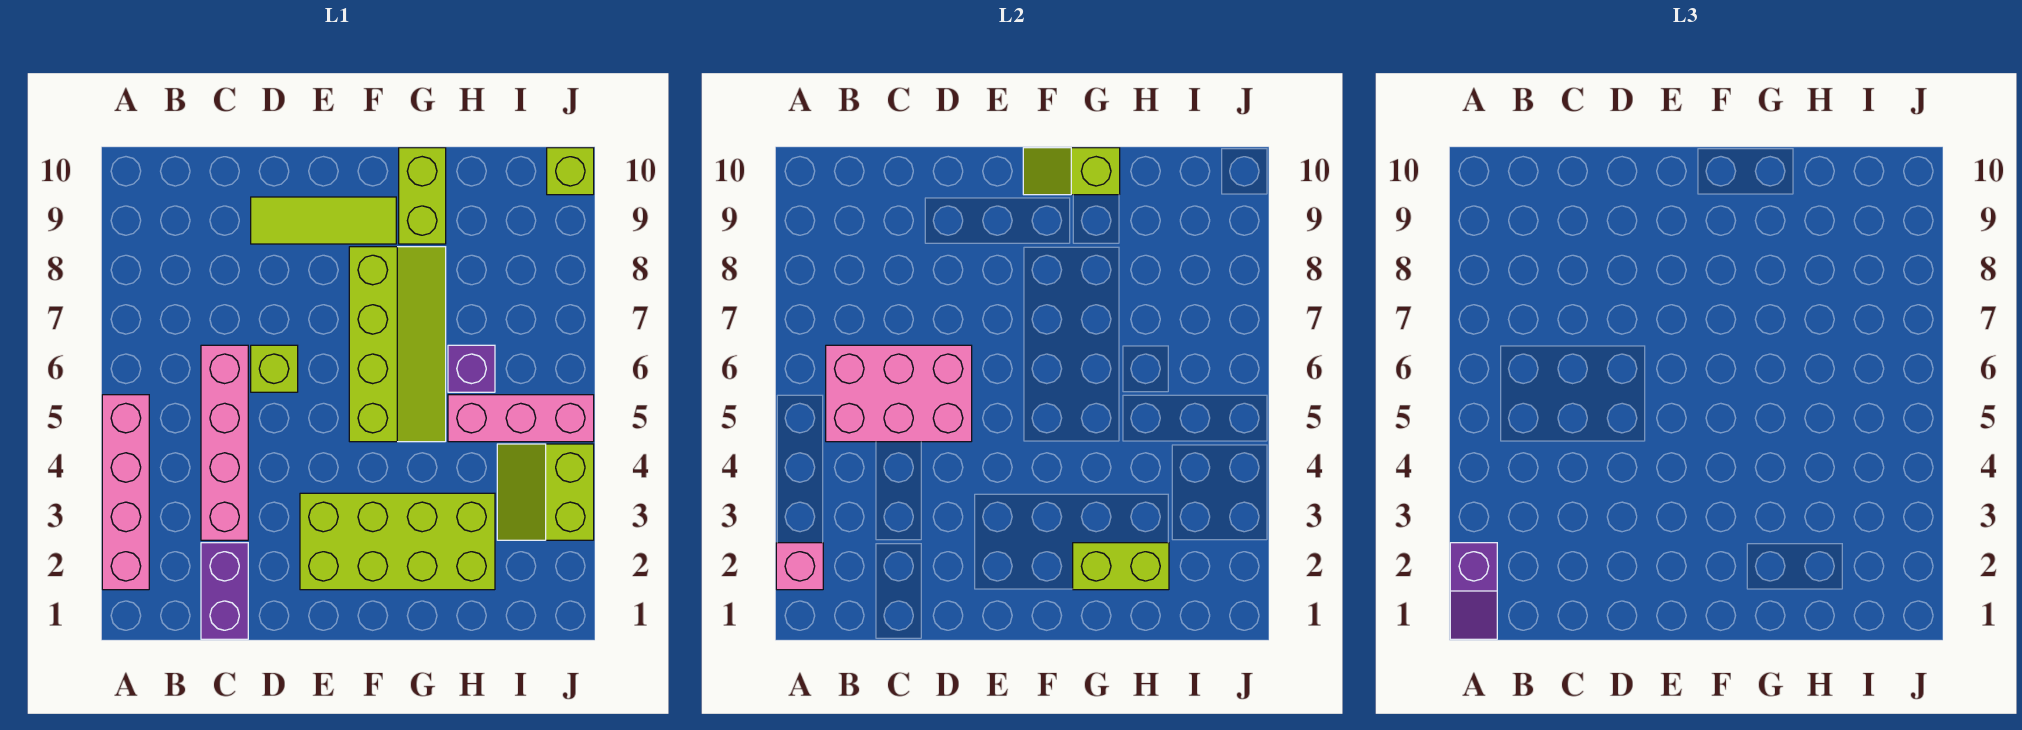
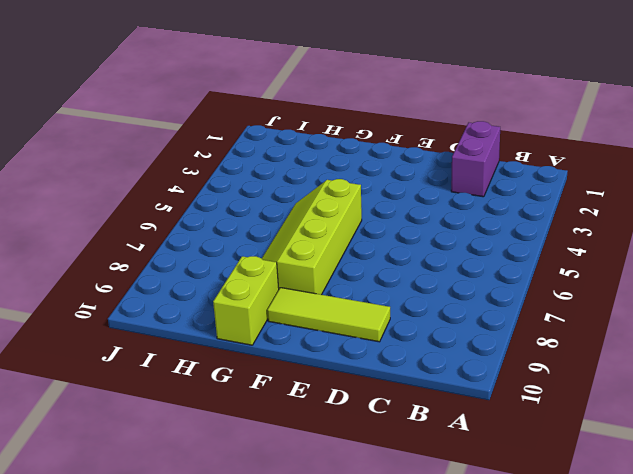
none -> pink 1x4 brick [102,395,149,590]
none -> pink 1x4 brick [201,345,248,540]
none -> lime 1x1 brick [251,345,298,392]

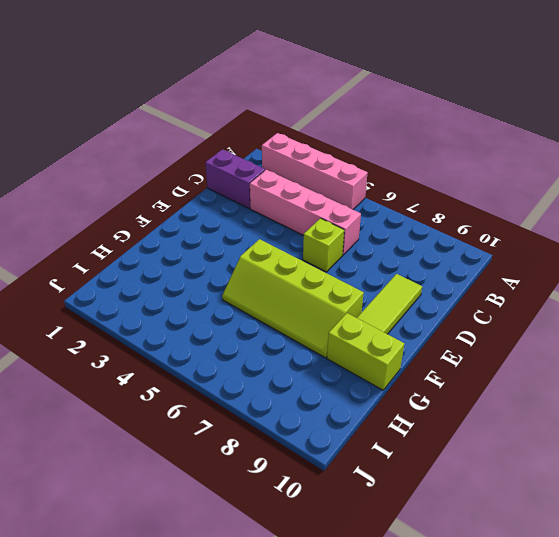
none -> lime 2x4 brick [300,493,495,590]
none -> pink 1x3 brick [448,395,594,442]
none -> purple 1x1 brick [448,345,495,392]

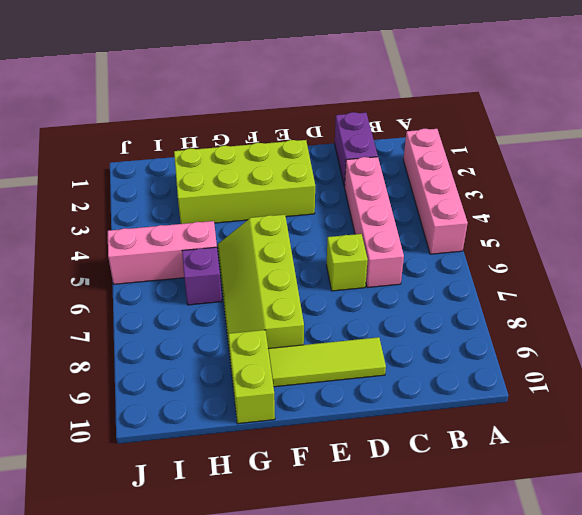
none -> lime 2x2 slope [497,444,594,540]
none -> lime 1x1 brick [547,148,594,195]
none -> pink 1x1 brick [776,543,823,590]

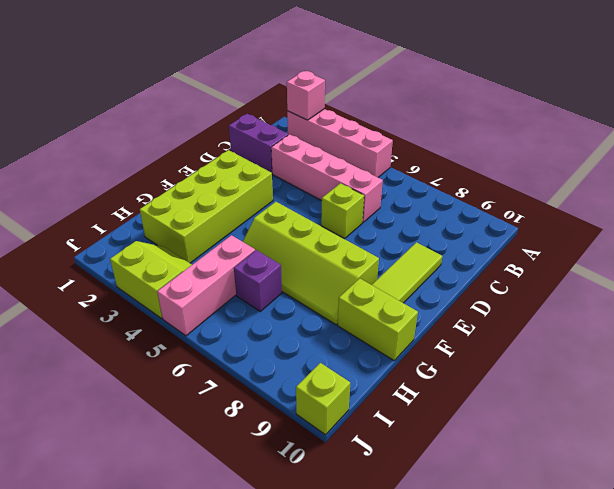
none -> pink 2x3 brick [826,345,972,442]
none -> lime 1x2 slope [1023,148,1120,195]
none -> lime 1x2 brick [1073,543,1169,590]

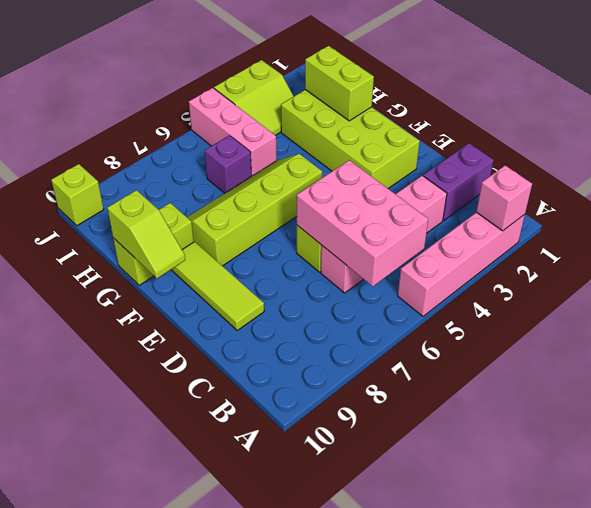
none -> purple 1x2 slope [1450,543,1497,639]

